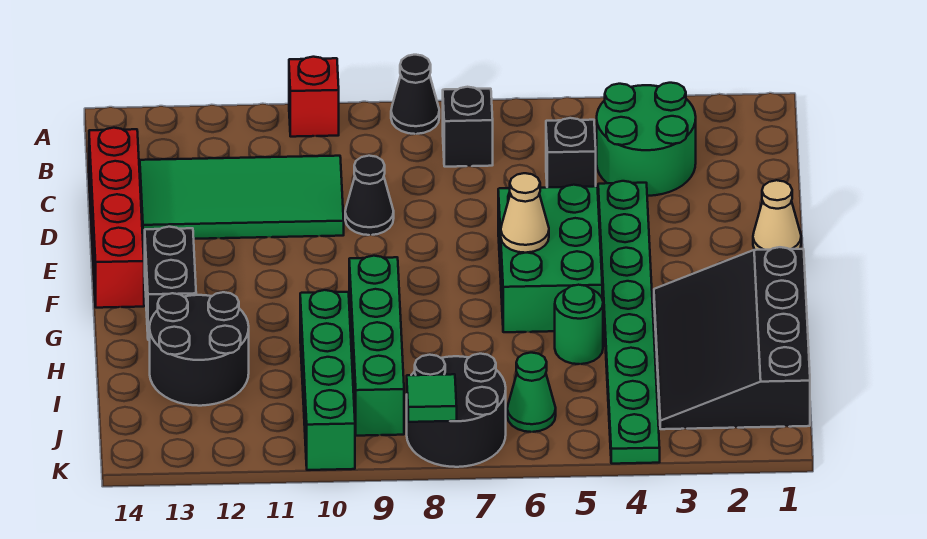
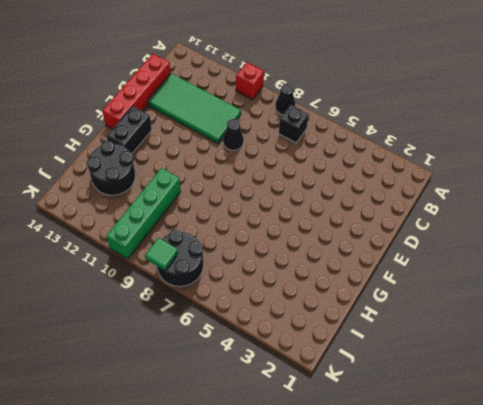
none -> green 2x2 round brick [597,83,696,196]
none -> black 1x1 brick [546,118,596,187]
none -> green 1x8 plate [598,181,660,464]

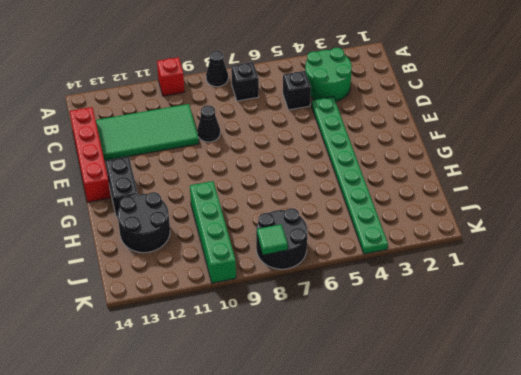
none -> tan 1x1 cone [753,180,801,250]
none -> green 2x3 brick [498,185,602,332]
none -> black 3x4 slope [654,247,810,429]

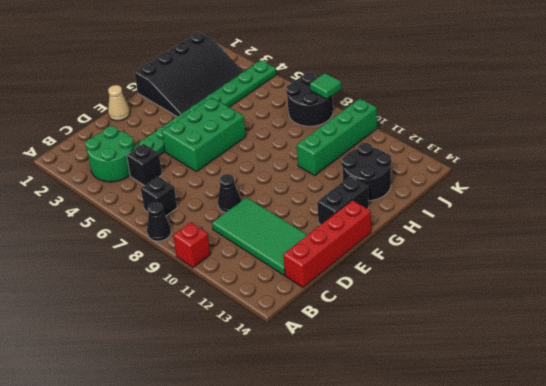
none -> green 1x4 brick [349,256,404,436]
none -> green 1x1 round brick [555,285,603,364]
none -> green 1x1 cone [507,353,556,432]

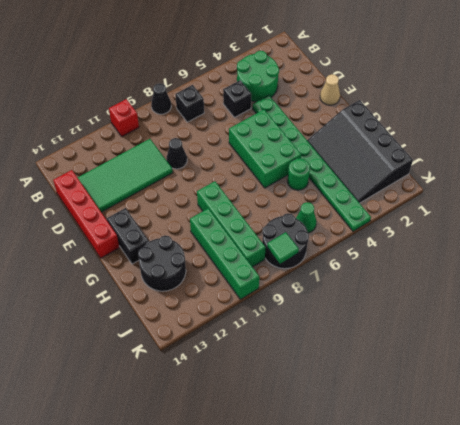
none -> tan 1x1 cone [501,173,549,253]

